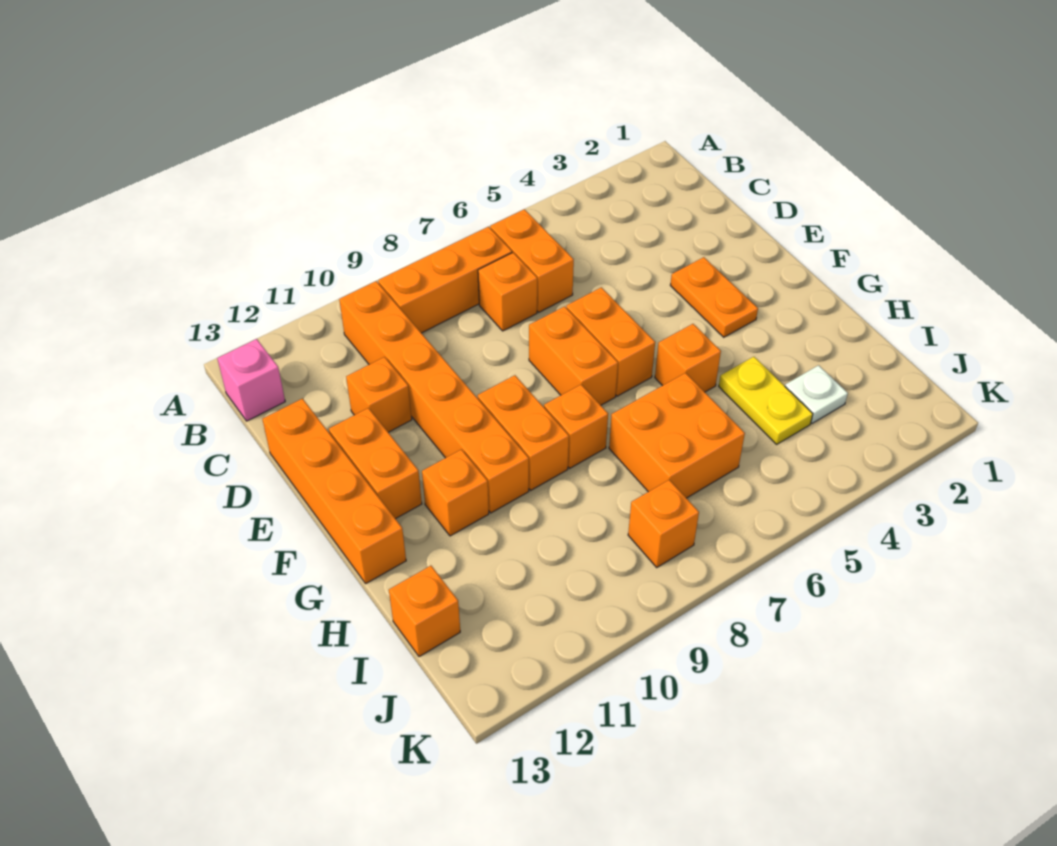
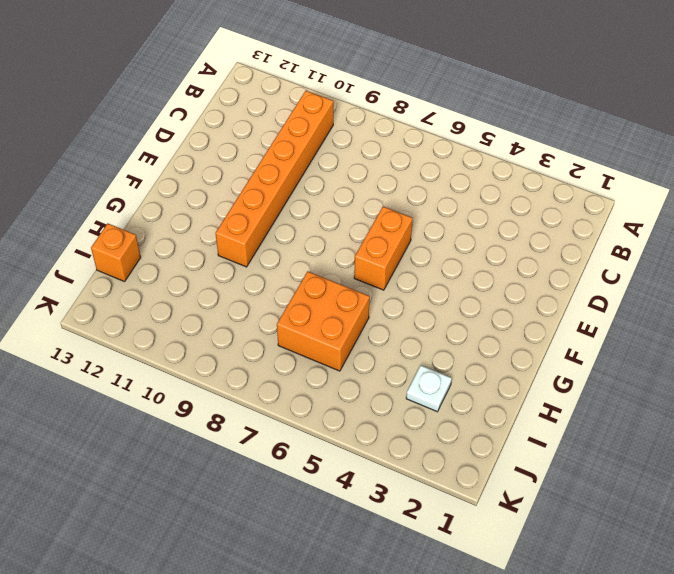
none -> orange 1x2 brick [490,209,574,312]
none -> orange 1x3 brick [378,227,512,333]
none -> pink 1x1 brick [217,339,285,421]

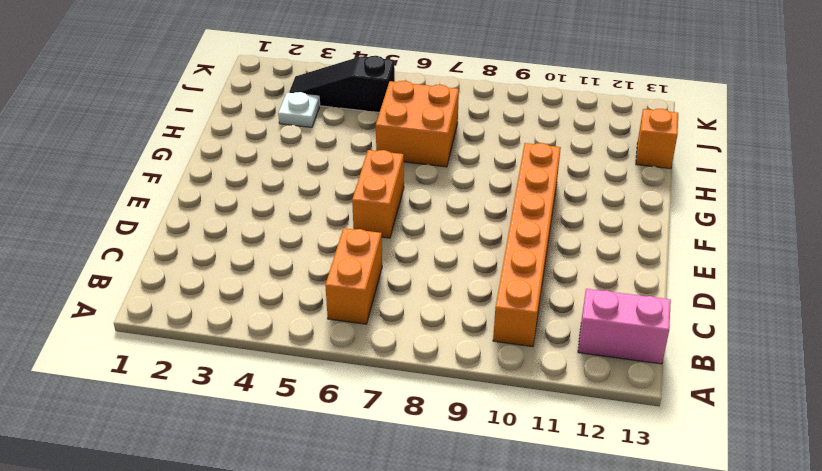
pink 1x2 brick [578,289,671,364] -> pink 1x1 brick [217,339,285,421]
black 1x3 slope [289,56,395,112] -> none
none -> orange 1x3 brick [378,227,512,333]
none -> orange 1x1 brick [478,253,537,331]
none -> orange 1x1 brick [346,357,412,432]

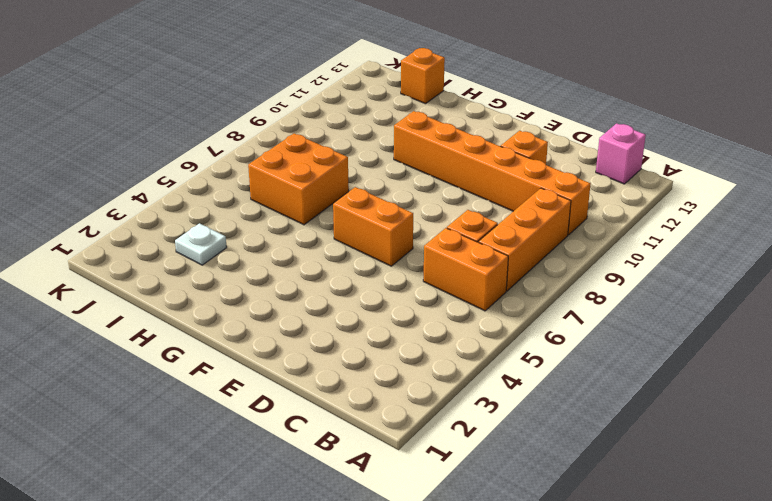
none -> orange 1x4 brick [262,399,406,583]
none -> orange 1x2 plate [670,257,758,337]
none -> orange 1x2 brick [529,306,618,405]

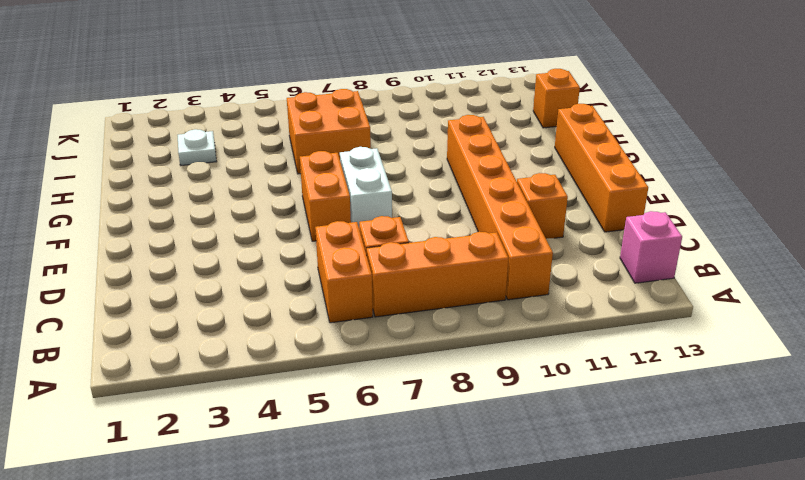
white 1x2 brick [340,147,392,227] -> orange 1x2 brick [529,306,618,405]
none -> orange 1x2 plate [670,257,758,337]
none -> orange 1x2 brick [329,408,422,519]
none -> orange 1x2 brick [477,375,569,490]

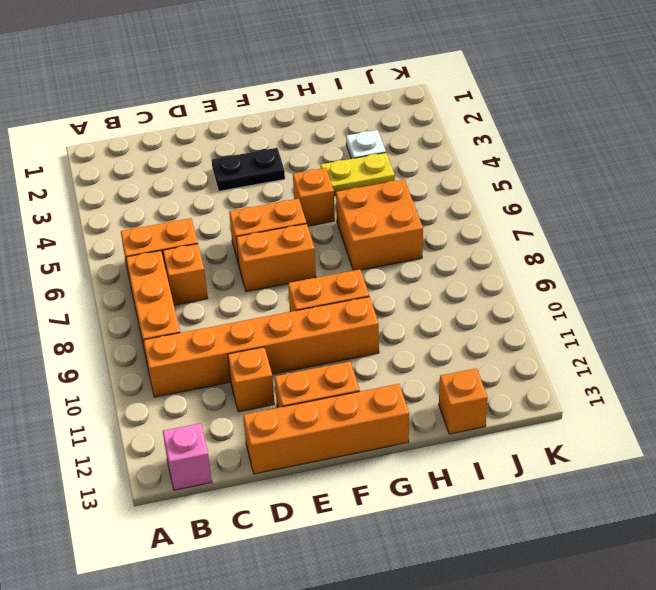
black 1x2 plate [212,148,285,191] -> orange 1x2 plate [670,257,758,337]
none -> orange 1x1 brick [544,385,608,468]
none -> orange 1x1 brick [422,449,489,536]
none -> orange 1x1 brick [628,480,699,567]

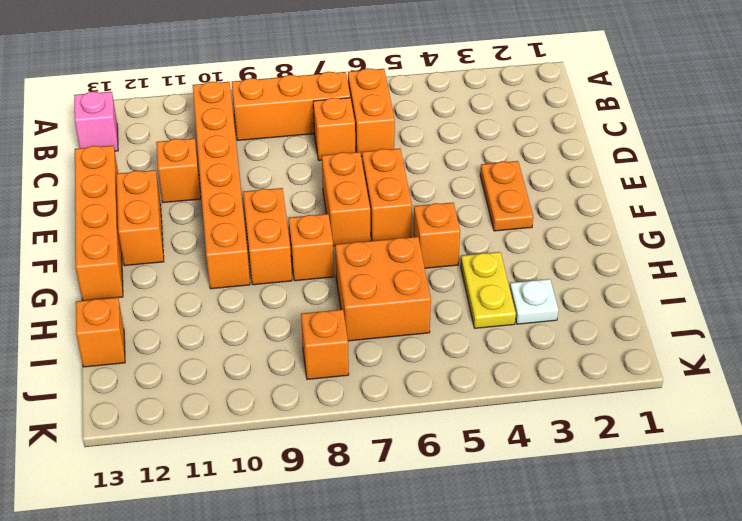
none -> orange 1x1 brick [422,449,489,536]

